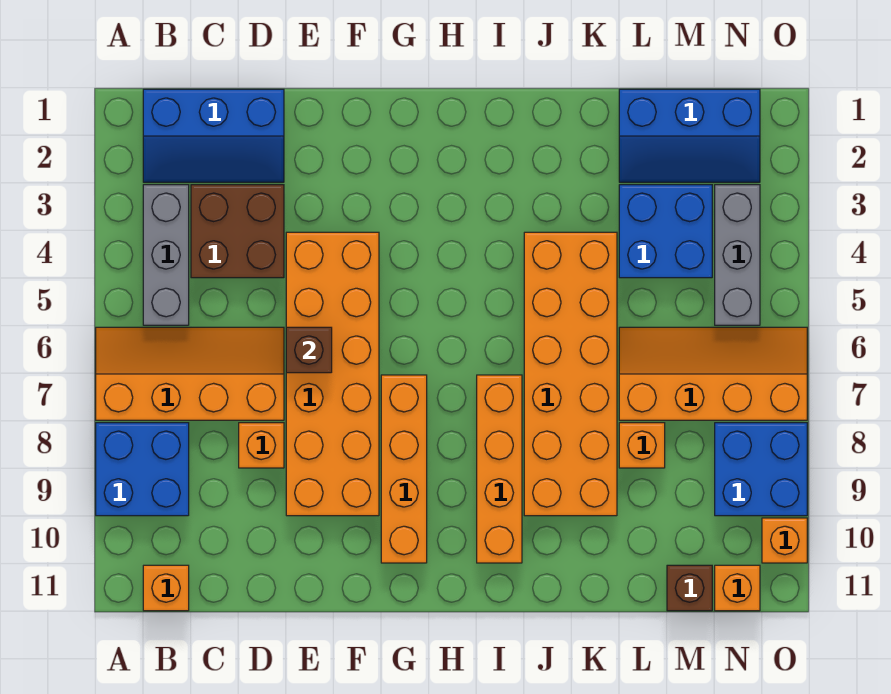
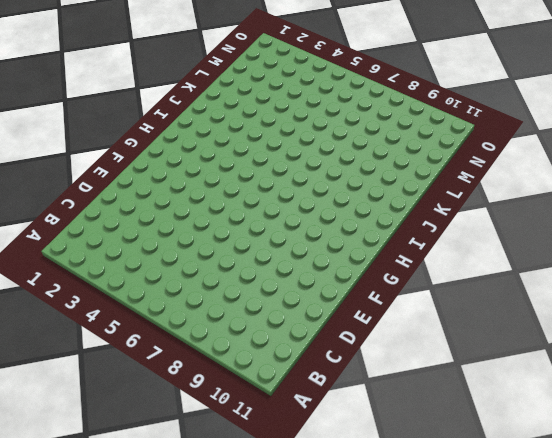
none -> orange 2x4 slope [96,327,284,420]
none -> blue 2x2 brick [96,423,189,516]
none -> blue 2x3 slope [143,89,284,182]

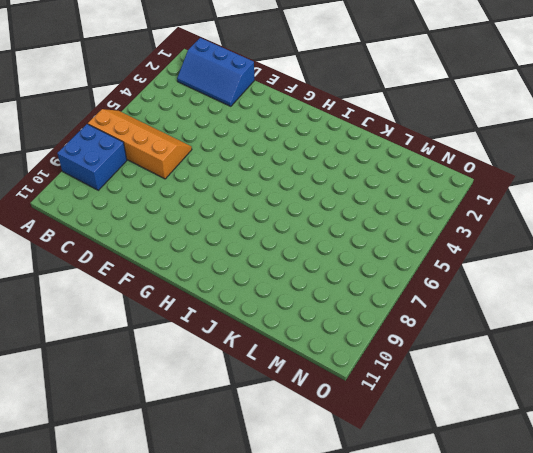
none -> grey 1x3 brick [143,185,189,325]
none -> orange 1x1 brick [143,565,189,611]
none -> brown 2x2 brick [191,185,284,278]

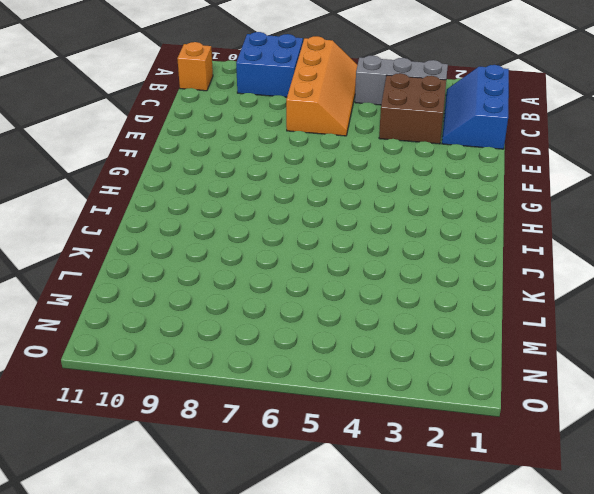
none -> orange 1x1 brick [239,423,284,468]
none -> orange 2x6 brick [286,232,379,516]
none -> orange 1x4 brick [381,375,427,563]

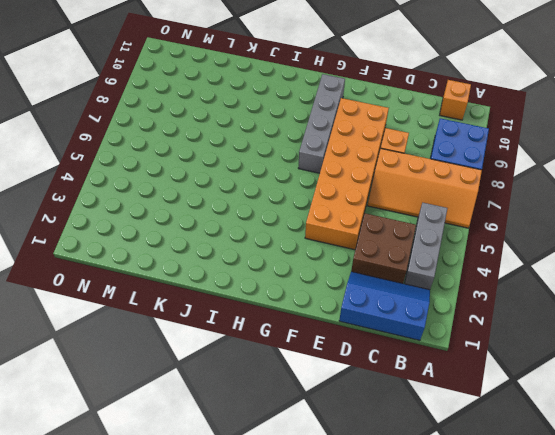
grey 1x4 brick [299,74,345,173] -> orange 1x4 brick [381,375,427,563]
none -> orange 1x4 brick [477,375,522,563]
none -> orange 2x6 brick [524,232,617,516]
none -> blue 2x3 slope [619,89,760,182]

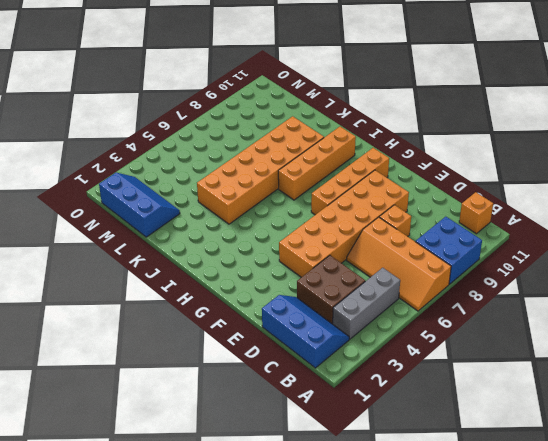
none -> blue 2x2 brick [619,185,712,278]
none -> orange 2x4 slope [619,327,807,420]
none -> orange 1x1 brick [619,423,665,468]

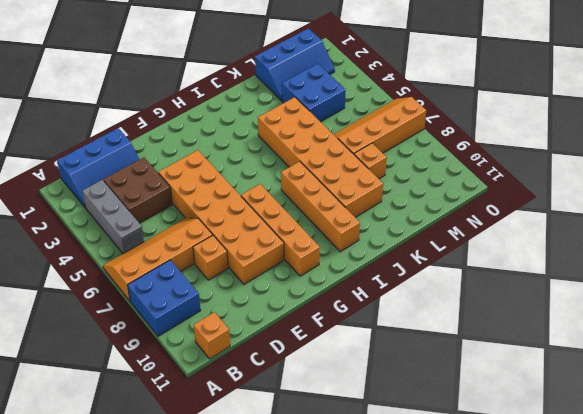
none -> brown 1x1 brick [667,565,712,611]
none -> grey 1x3 brick [715,185,760,325]
none -> blue 2x2 brick [715,423,807,516]

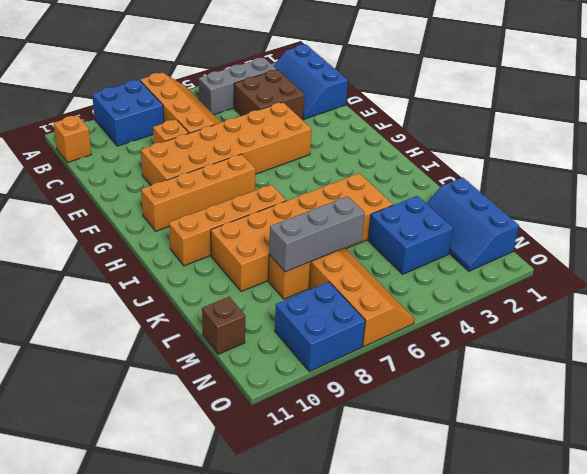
grey 1x3 brick [269,196,365,272] -> grey 1x3 brick moved to [715,185,760,325]
none -> orange 1x1 brick [715,565,760,611]
none -> orange 1x1 brick [762,518,807,563]
none -> brown 1x1 brick [286,327,332,373]

